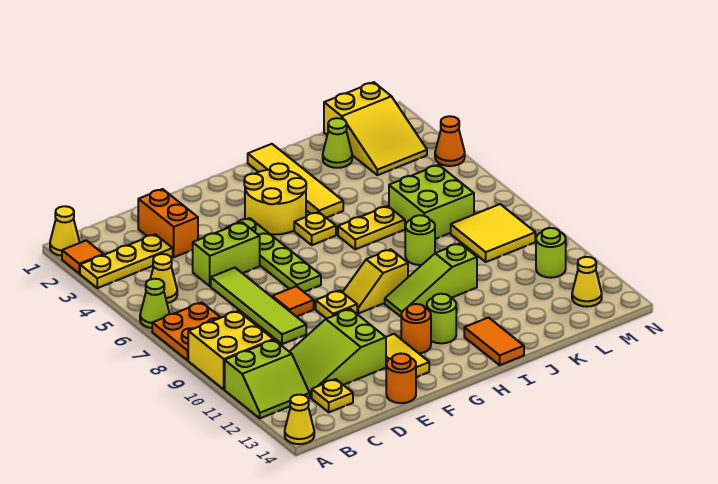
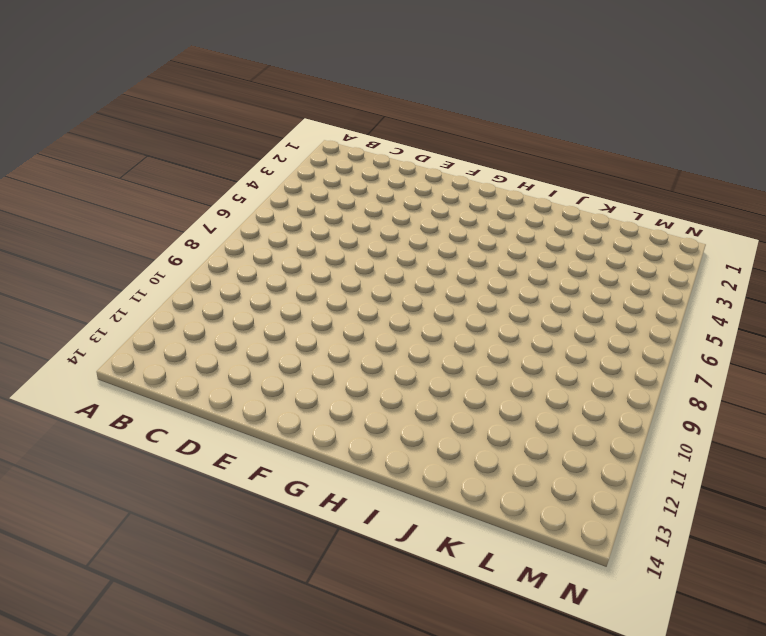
none -> yellow 1x1 cone [50,206,80,256]
none -> orange 1x1 tile [62,240,104,274]
none -> yellow 1x3 plate [80,234,173,288]
none -> lime 1x1 cone [140,279,170,328]

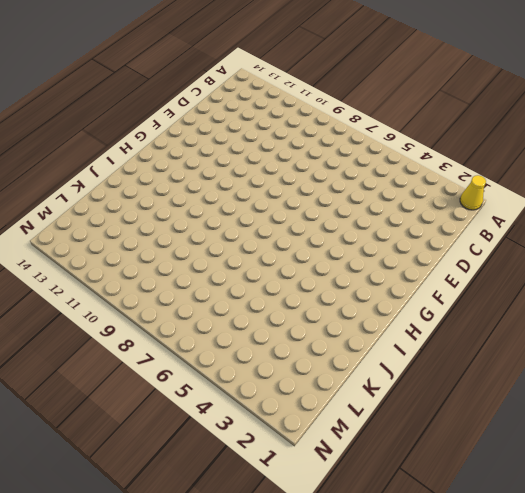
none -> orange 1x1 tile [62,240,104,274]
none -> yellow 1x3 plate [80,234,173,288]
none -> lime 1x1 cone [140,279,170,328]
none -> orange 2x2 plate [152,303,221,360]

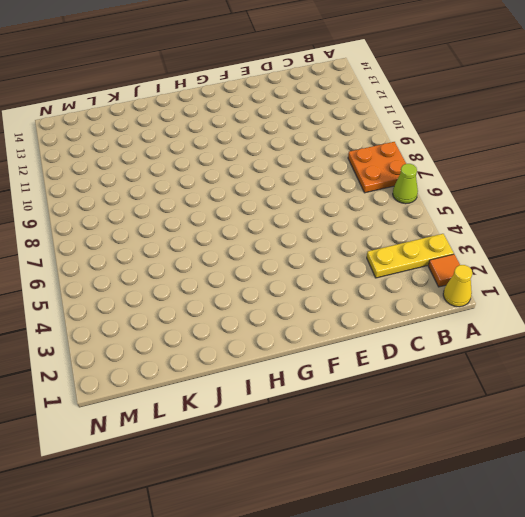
none -> yellow 2x2 brick [188,311,273,389]
none -> lime 2x2 slope [225,340,310,418]
none -> yellow 1x1 cone [285,395,314,444]
none -> yellow 1x1 cone [150,254,177,303]

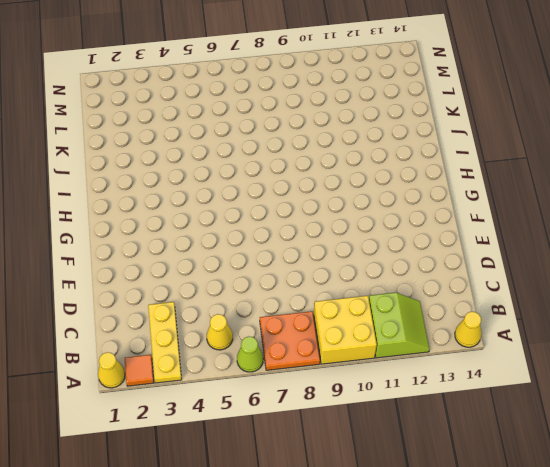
none -> lime 2x3 slope [290,309,386,398]
none -> yellow 1x1 plate [312,379,353,412]
none -> orange 1x2 brick [138,189,198,257]
none -> lime 1x2 brick [193,222,260,286]

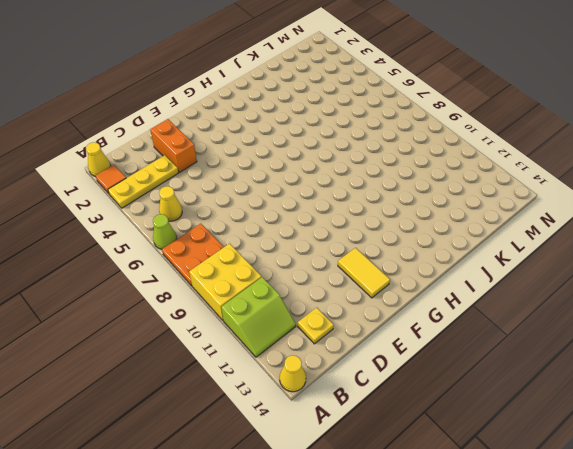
none -> lime 2x3 slope [290,309,386,398]
none -> lime 1x2 brick [193,222,260,286]
none -> lime 1x4 tile [211,268,306,344]
none -> orange 1x1 tile [272,286,314,317]

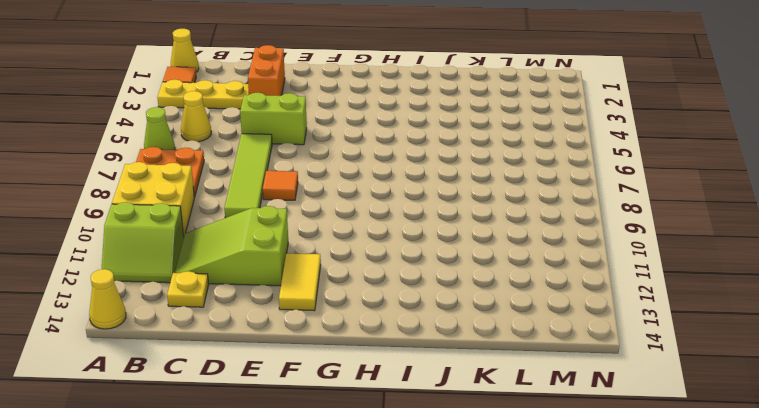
none -> orange 1x1 round brick [386,353,416,403]
none -> lime 1x4 plate [226,218,321,292]
none -> yellow 1x1 plate [316,291,357,319]
none -> yellow 2x2 round brick [244,163,306,234]

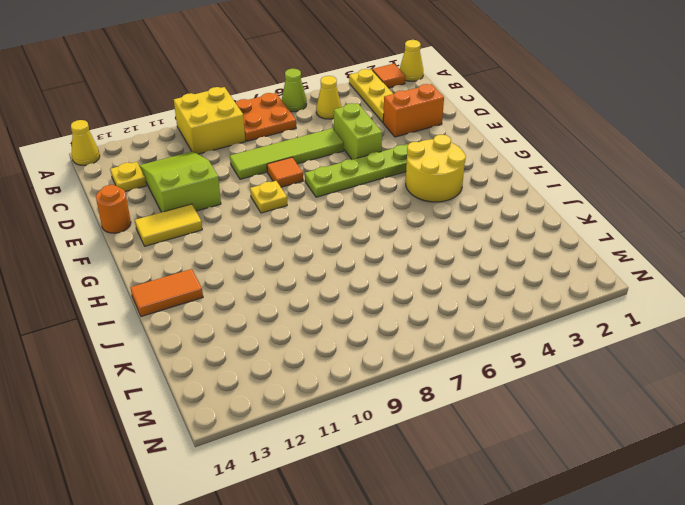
none -> lime 2x2 slope [225,340,310,418]
none -> yellow 1x2 slope [343,249,408,313]
none -> orange 1x1 round brick [401,304,431,353]
none -> yellow 1x1 plate [294,212,336,245]

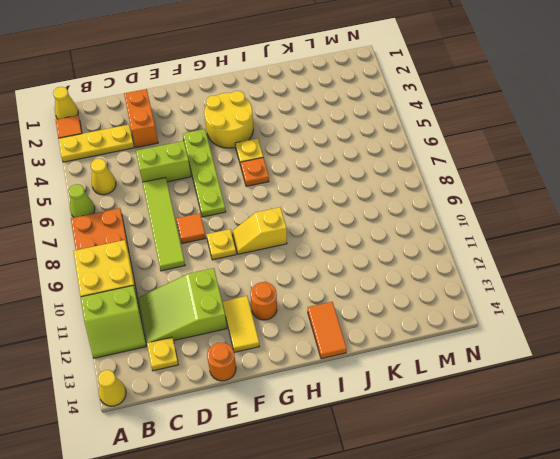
orange 1x1 plate [241,158,269,186] -> none
none -> lime 1x3 slope [385,243,477,317]
none -> lime 1x1 round brick [427,294,456,343]
none -> yellow 1x4 tile [248,144,343,218]
none -> yellow 1x2 plate [338,206,405,249]

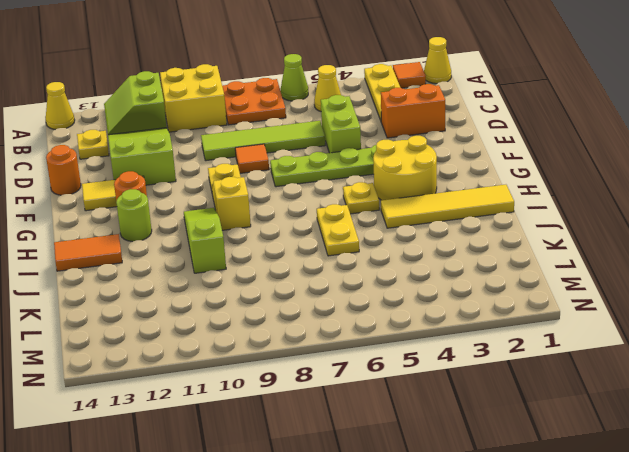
none -> lime 1x1 round brick [405,215,435,265]
none -> lime 1x1 cone [323,118,352,168]
none -> lime 2x2 brick [389,165,474,239]
none -> yellow 2x3 slope [324,82,427,175]

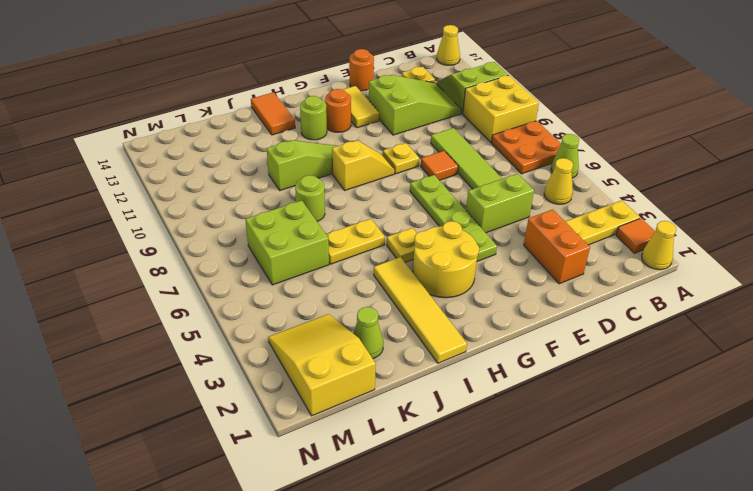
none -> yellow 2x2 tile [451,204,535,262]
none -> lime 1x1 round brick [536,228,566,278]
none -> yellow 1x1 cone [572,257,602,307]
none -> orange 1x1 cone [435,116,465,166]

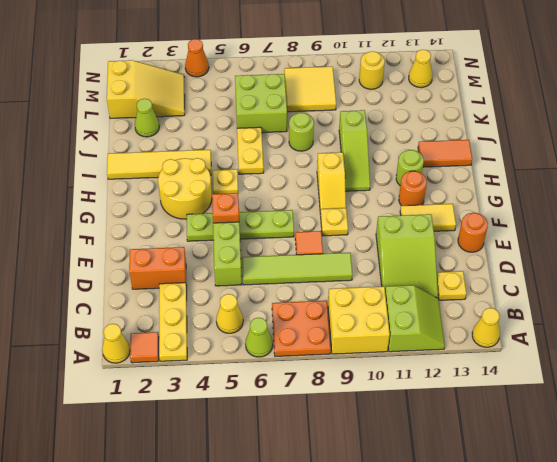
orange 1x1 brick [212,193,239,223] -> none
yellow 1x1 round brick [359,51,385,89] -> lime 1x1 round brick [536,228,566,278]

